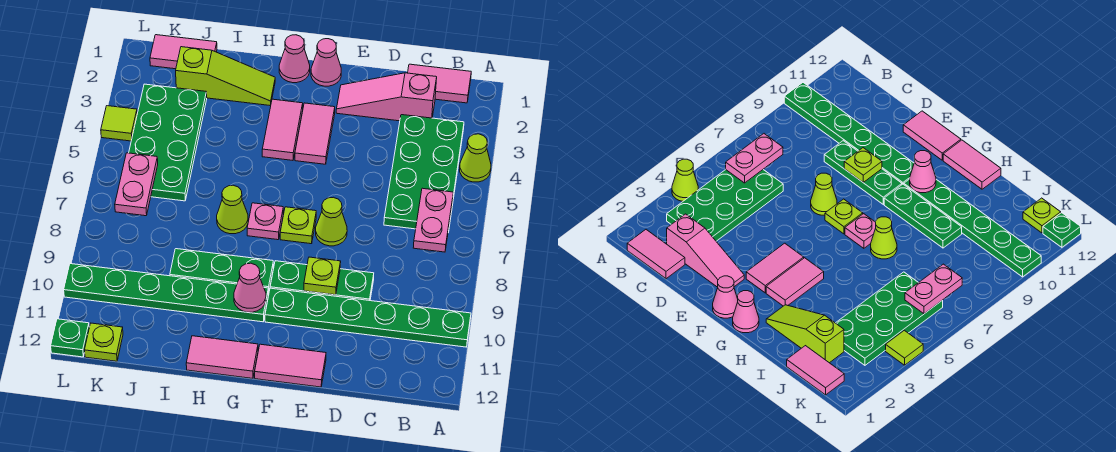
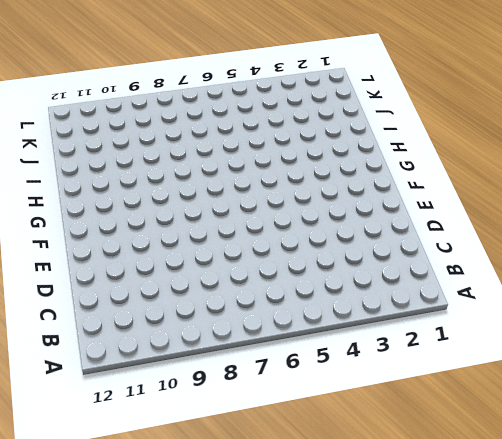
none -> lime 1x1 cone [460,134,491,182]
none -> green 1x6 plate [265,288,471,347]
none -> pink 1x2 tile [408,64,471,103]

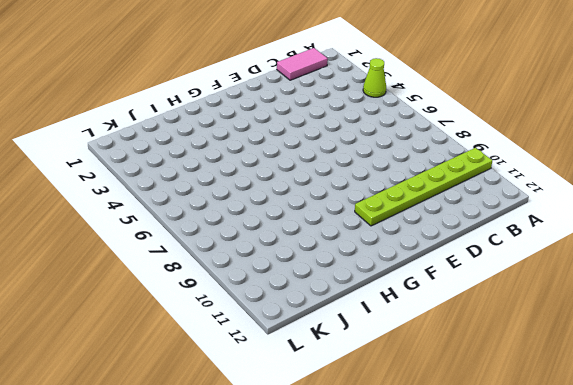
lime 1x6 plate [355,148,492,226] -> green 1x6 plate [265,288,471,347]
none -> green 2x4 plate [384,115,464,233]
none -> pink 1x3 slope [336,73,437,121]
none -> green 1x3 plate [270,261,374,301]

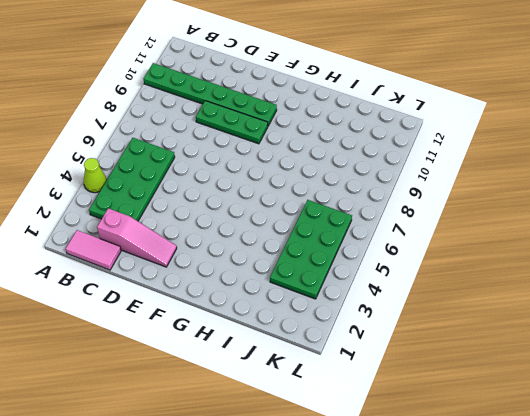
none -> lime 1x1 cone [316,197,347,246]
none -> pink 1x2 tile [255,344,326,387]
none -> pink 1x1 cone [311,39,341,86]

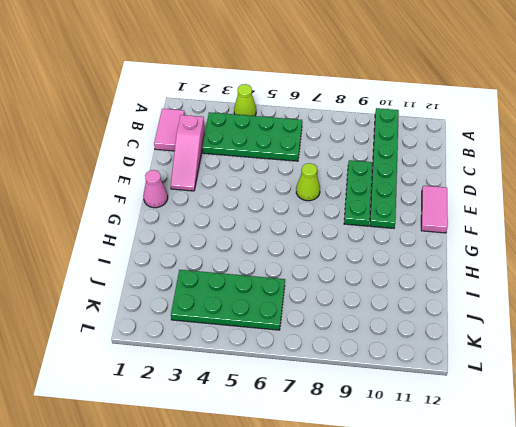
none -> pink 1x2 tile [295,103,335,164]
none -> lime 1x1 plate [280,207,316,244]
none -> pink 1x1 cone [279,35,310,83]

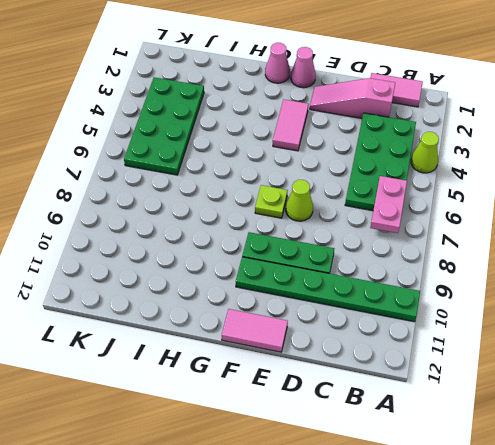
none -> pink 1x2 tile [262,99,303,160]
none -> pink 1x1 plate [247,203,283,240]
none -> green 1x3 plate [170,249,273,294]

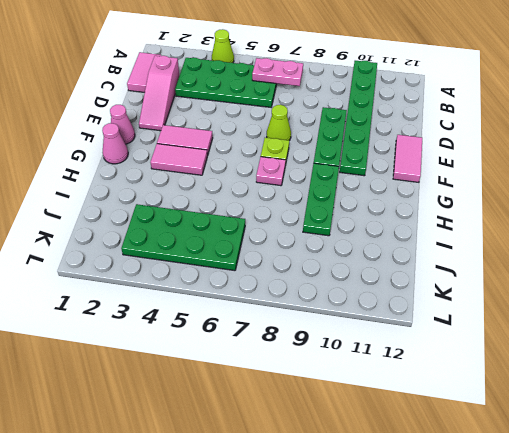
none -> green 1x6 plate [64,264,268,322]
none -> pink 1x2 tile [186,336,258,378]
none -> lime 1x3 slope [176,47,275,106]

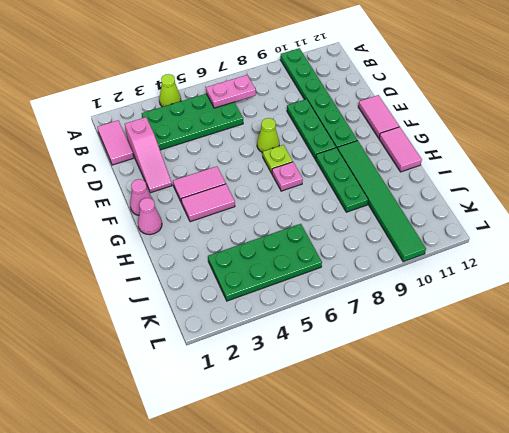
green 1x6 tile [337,141,426,262] -> green 1x6 plate [64,264,268,322]
none -> lime 1x3 slope [176,47,275,106]
none -> lime 1x1 cone [217,185,248,234]
none -> pink 1x2 tile [150,35,217,69]

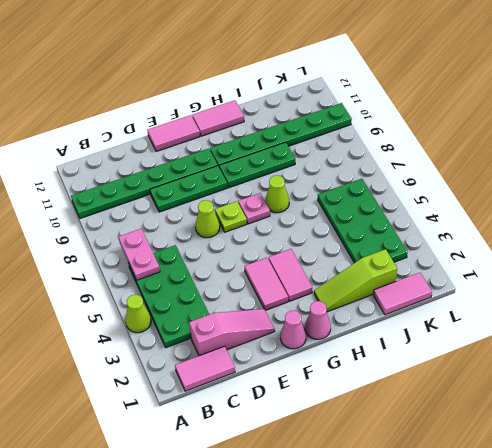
none -> lime 1x1 plate [84,323,123,361]
none -> lime 1x1 tile [101,106,137,141]
none -> green 1x1 plate [51,319,89,357]

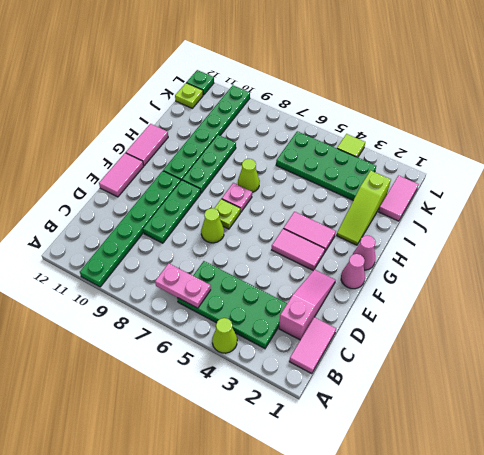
none -> lime 1x1 plate [304,257,341,295]
none -> pink 1x1 cone [234,263,266,312]
none -> pink 1x2 plate [115,153,158,216]

